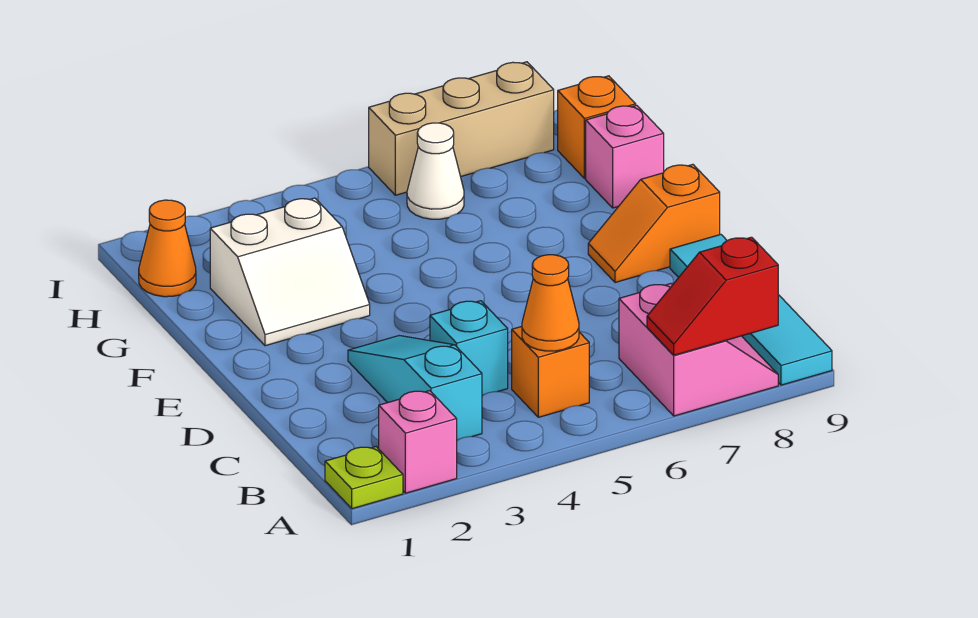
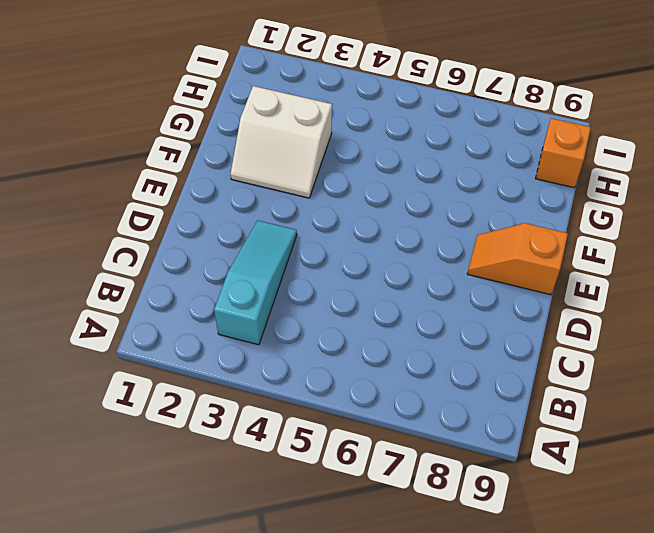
none -> lime 1x1 plate [325,447,403,509]
none -> pink 1x1 brick [379,391,457,493]
none -> pink 2x2 slope [619,284,778,416]

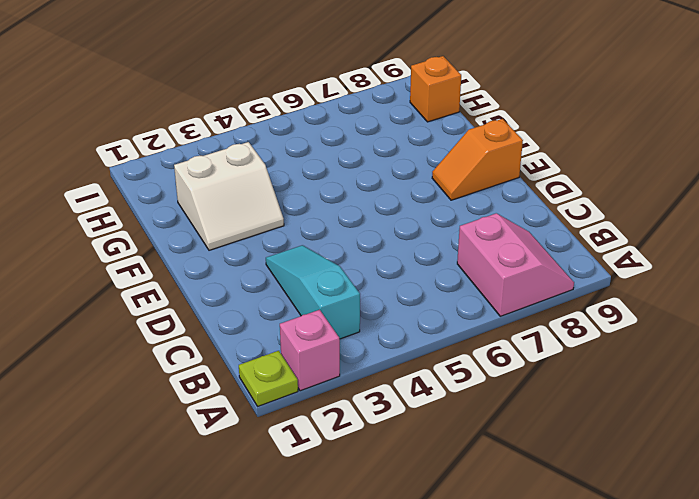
none -> cyan 1x4 tile [670,234,832,385]
none -> orange 1x1 brick [512,326,589,417]
none -> cyan 1x1 brick [430,301,508,396]

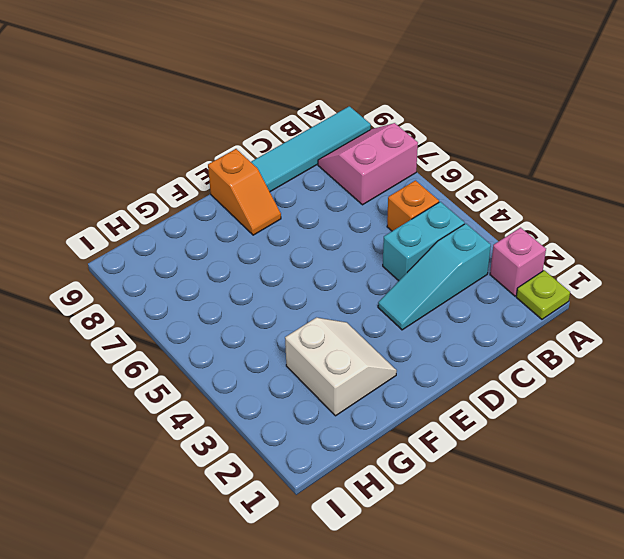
cyan 1x2 brick [383,202,465,281] -> cyan 1x1 brick [430,301,508,396]
none -> pink 1x1 brick [586,105,664,208]
none -> orange 1x1 cone [139,200,196,297]
none -> white 1x1 cone [407,123,464,219]

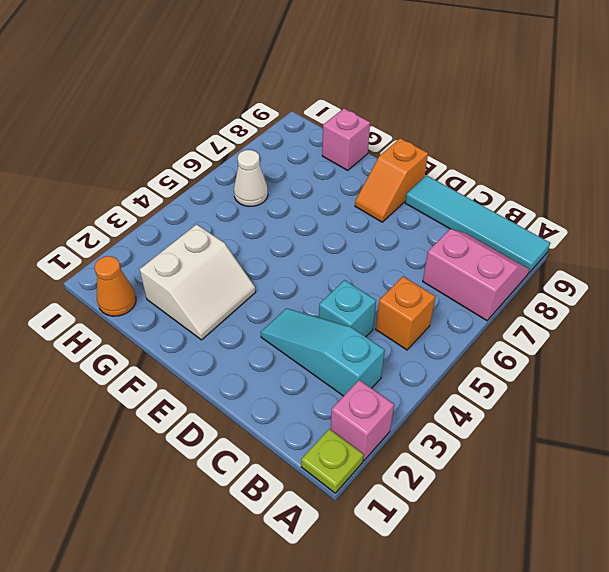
none -> orange 1x1 brick [558,76,636,179]
none -> tan 1x3 brick [369,62,554,195]
none -> red 1x2 slope [647,237,778,355]

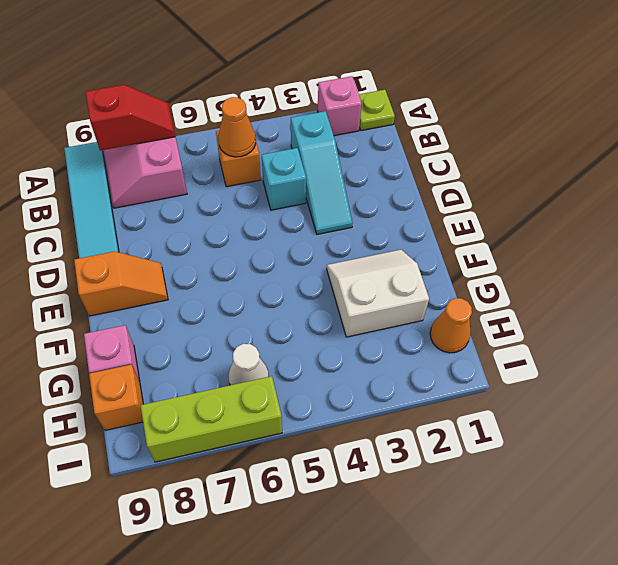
lime 1x3 brick [140,376,282,462] -> tan 1x3 brick [369,62,554,195]

